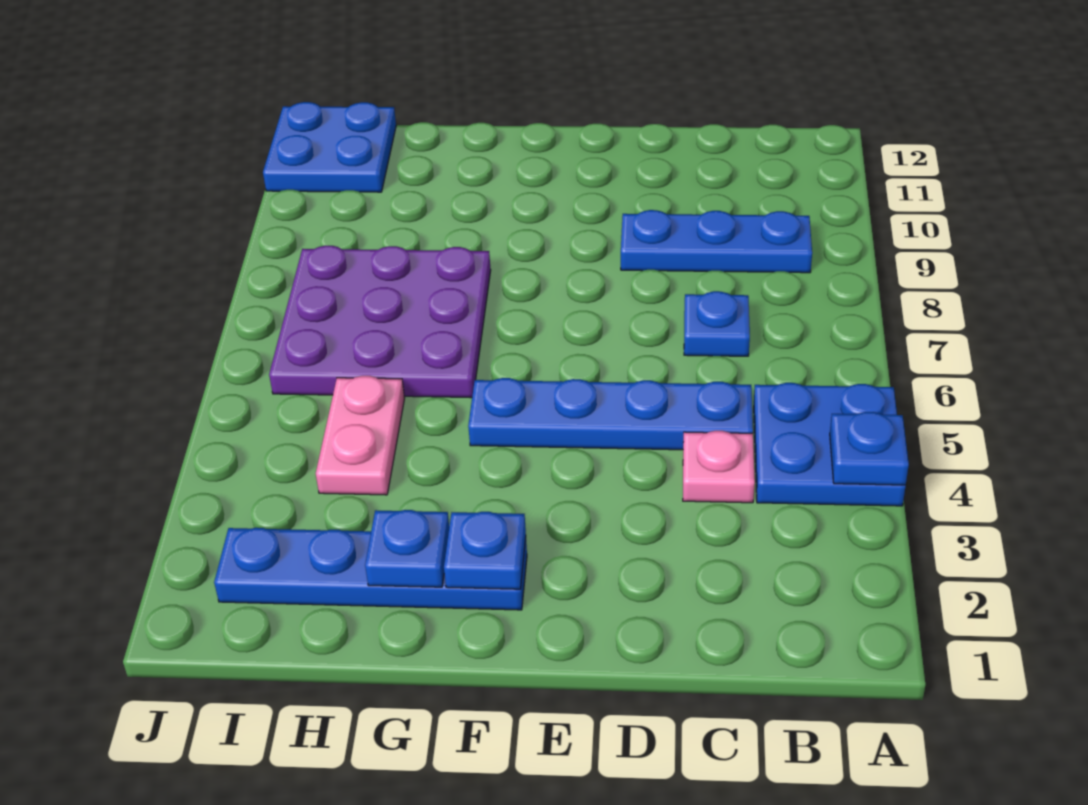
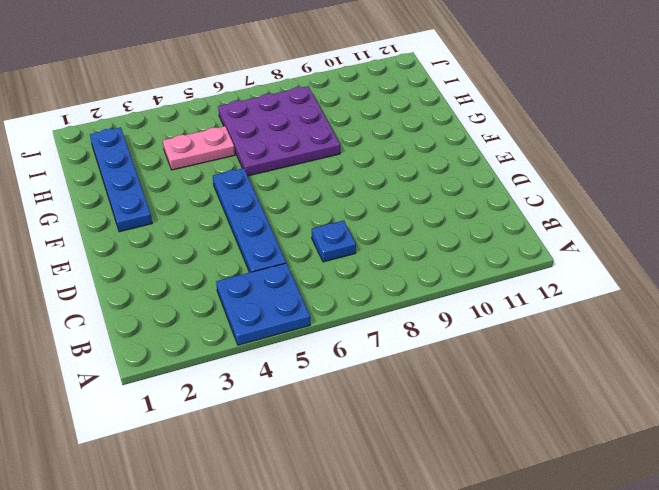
none -> blue 1x3 plate [621,210,812,273]
none -> pink 1x1 plate [683,431,755,503]
none -> blue 2x2 plate [263,102,396,192]

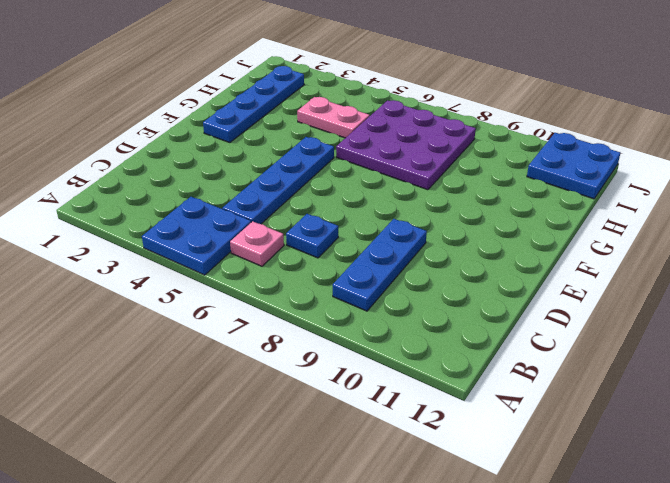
pink 1x1 plate [230,221,284,266] -> pink 1x1 plate moved to [683,431,755,503]
none -> blue 1x1 plate [830,412,909,485]
none -> blue 1x1 plate [444,512,526,589]
none -> blue 1x1 plate [365,510,449,587]

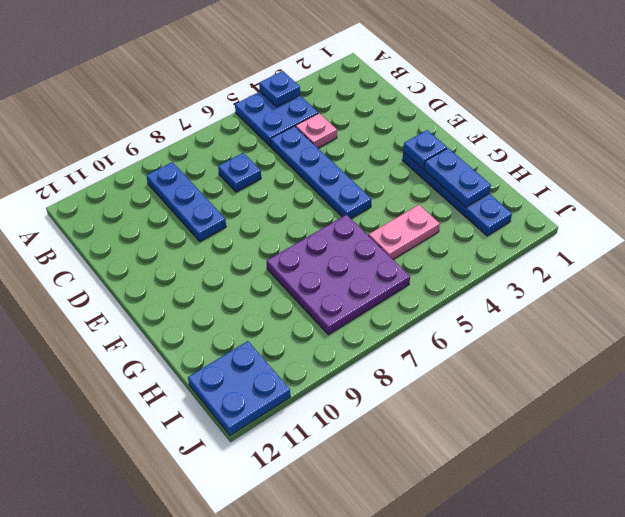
blue 1x2 plate [424,148,491,207] -> blue 1x1 plate [365,510,449,587]

